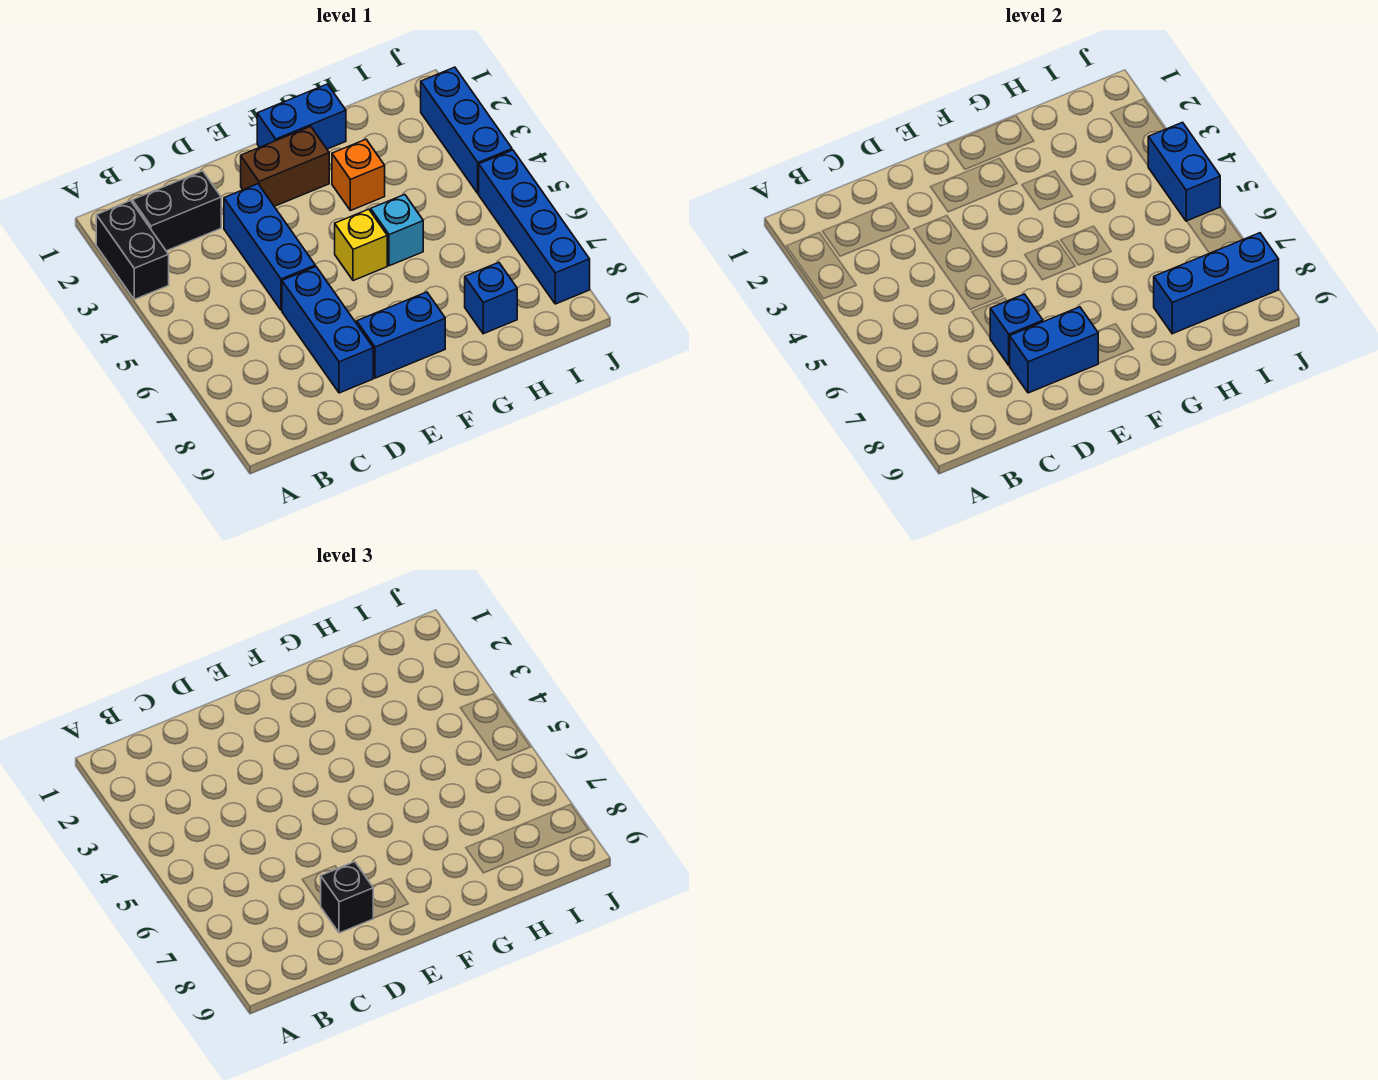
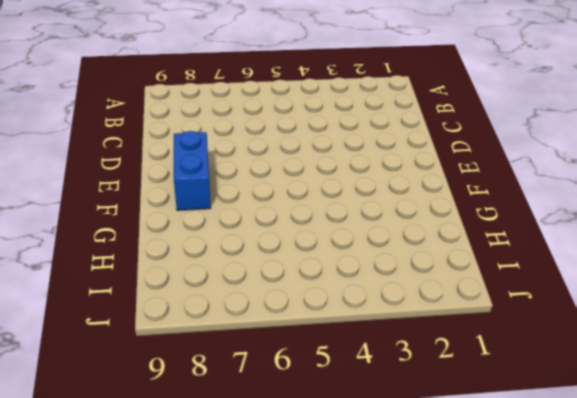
none -> black 1x2 brick [96,201,169,299]
none -> black 1x2 brick [132,171,221,251]
none -> blue 1x3 brick [224,184,315,310]

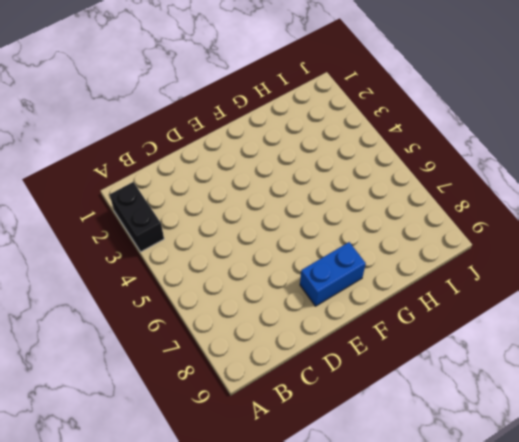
none -> black 1x2 brick [132,171,221,251]
none -> blue 1x3 brick [224,184,315,310]
none -> blue 1x3 brick [282,267,373,393]

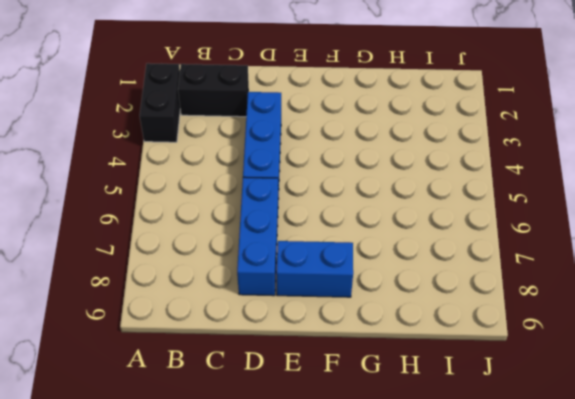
none -> brown 1x2 brick [241,127,329,206]
none -> blue 1x2 brick [257,84,346,149]
none -> yellow 1x1 brick [335,209,387,281]

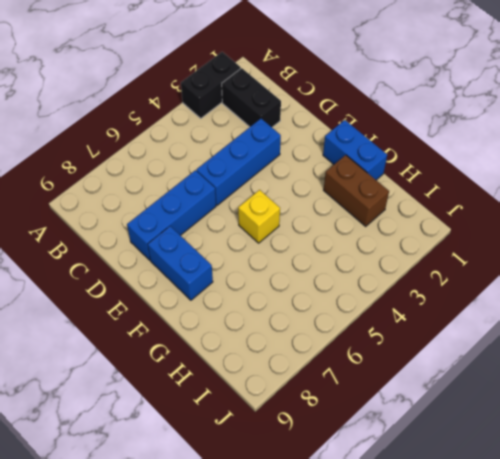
brown 1x2 brick [324,155,389,226] -> brown 1x2 brick moved to [241,127,329,206]
none -> orange 1x1 brick [332,139,385,211]
none -> cyan 1x1 brick [371,195,423,266]
none -> blue 1x1 brick [465,262,517,334]

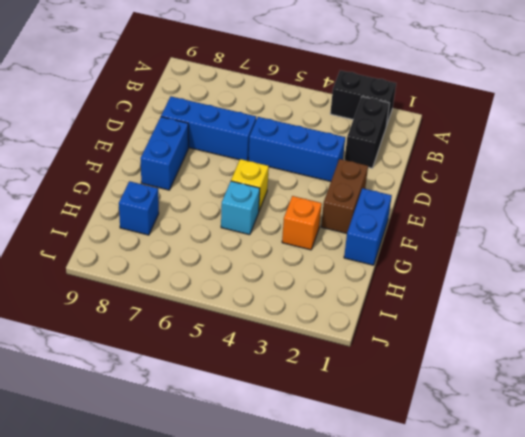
none -> blue 1x3 brick [421,67,512,194]
none -> blue 1x4 brick [479,150,590,304]
none -> blue 1x1 brick [990,294,1043,365]

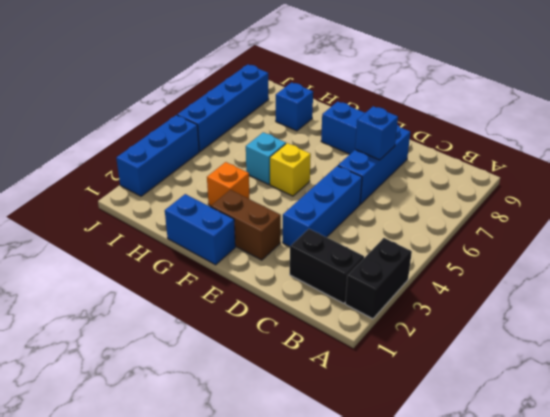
none -> blue 1x2 brick [1009,307,1098,393]
none -> blue 1x3 brick [1154,233,1279,334]
none -> blue 1x2 brick [1148,122,1220,221]

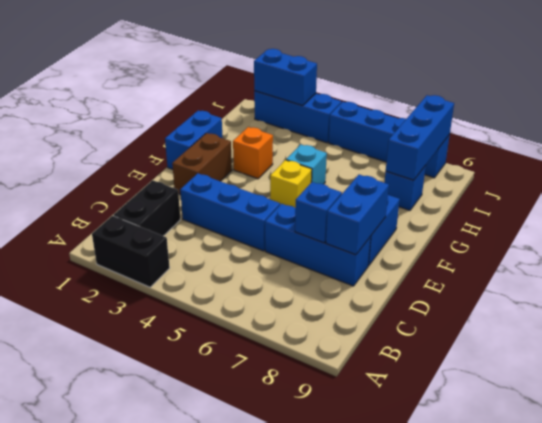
blue 1x2 brick [254,49,317,106] -> blue 1x2 brick moved to [1148,122,1220,221]
none -> black 1x1 brick [320,862,373,933]

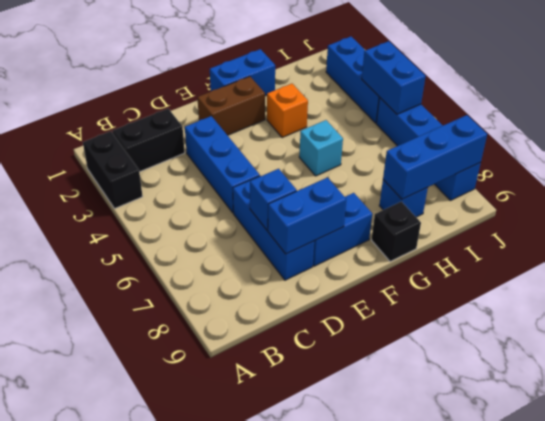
black 1x1 brick [372,201,421,261] -> black 1x1 brick moved to [320,862,373,933]
none -> yellow 1x1 brick [335,209,387,281]

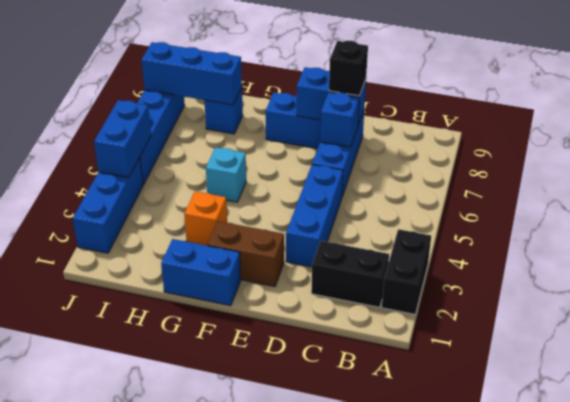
none -> yellow 1x1 brick [335,209,387,281]

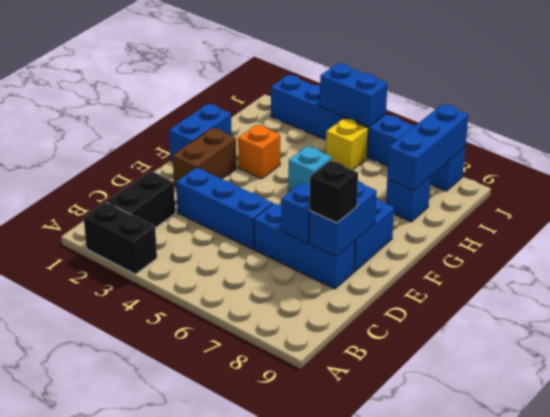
yellow 1x1 brick [326,118,368,170] -> yellow 1x1 brick moved to [335,209,387,281]

